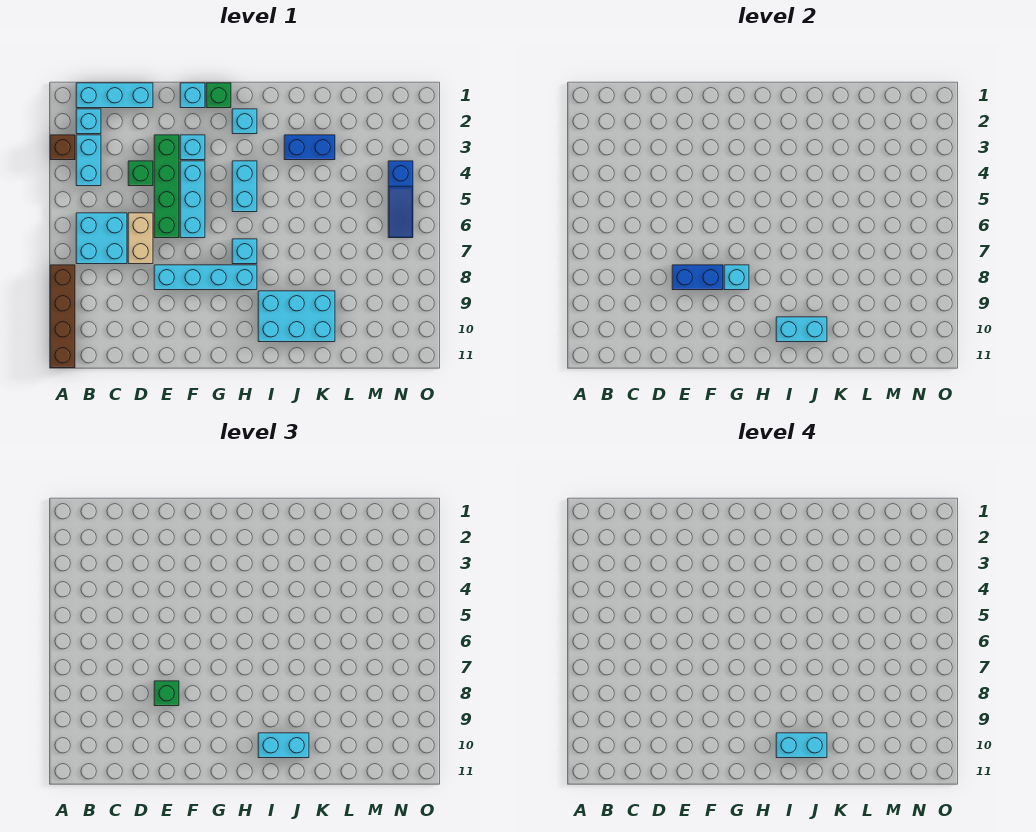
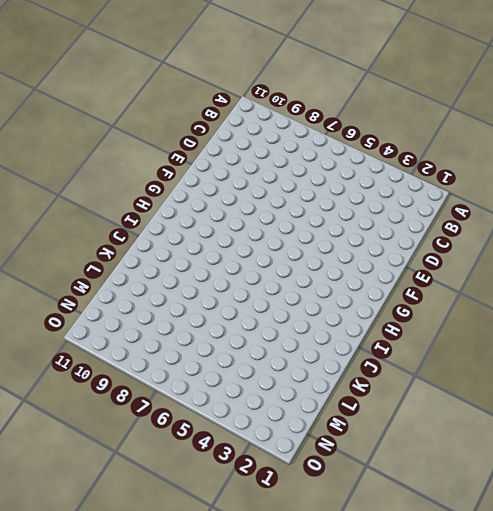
none -> brown 1x1 brick [50,135,75,160]
none -> brown 1x4 brick [50,265,75,368]
none -> cyan 1x3 brick [76,83,153,108]

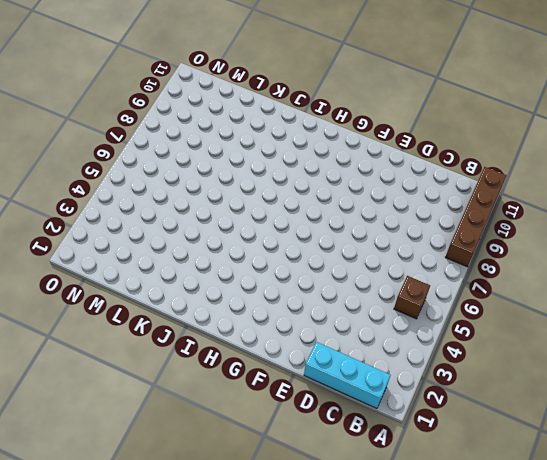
brown 1x1 brick [394,276,430,319] -> brown 1x1 brick moved to [50,135,75,160]
none -> cyan 1x1 brick [76,109,101,134]
none -> cyan 1x2 brick [76,135,101,186]
none -> cyan 2x2 brick [76,213,127,264]

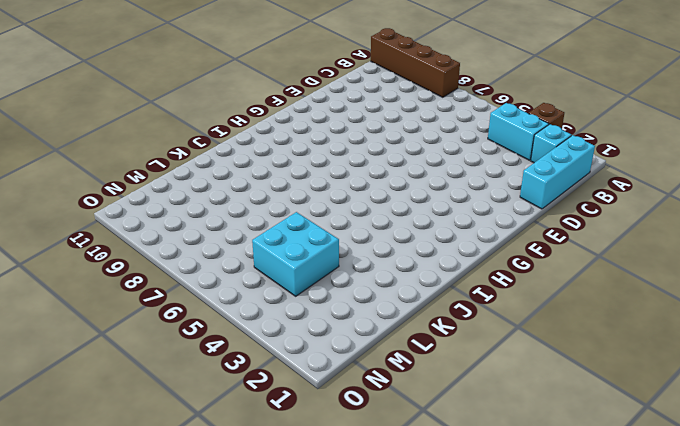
cyan 2x2 brick [252,212,339,296] -> cyan 2x2 brick moved to [76,213,127,264]
none -> green 1x1 brick [128,161,153,186]
none -> tan 1x2 brick [128,213,153,264]
none -> green 1x4 brick [154,135,179,238]

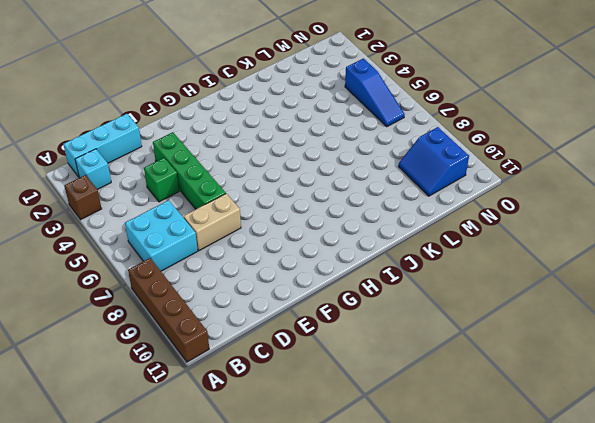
tan 1x2 brick [184,194,241,251] -> tan 1x2 brick turned to [128,213,153,264]
blue 2x2 slope [398,127,469,196] -> none
none -> cyan 1x2 brick [76,135,101,186]
none -> cyan 1x4 brick [154,265,257,290]
none -> cyan 1x1 brick [180,83,205,108]

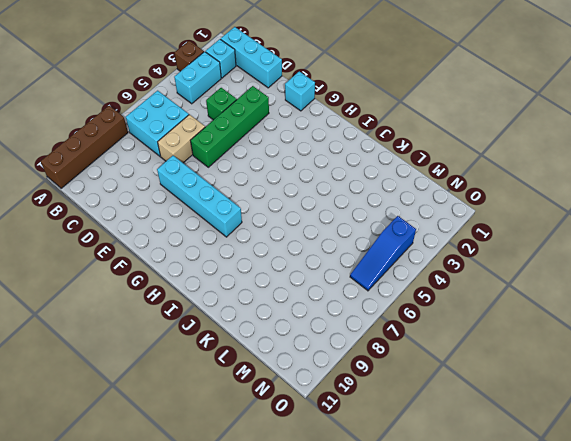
none -> cyan 1x1 brick [180,135,205,160]
none -> cyan 1x3 brick [180,161,205,238]
none -> green 1x1 brick [206,83,231,108]

